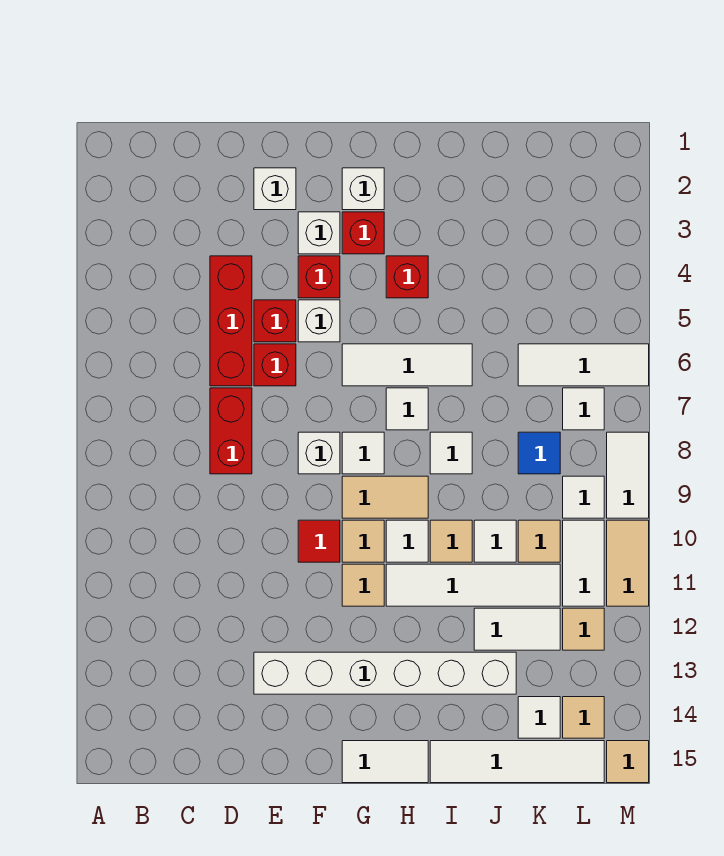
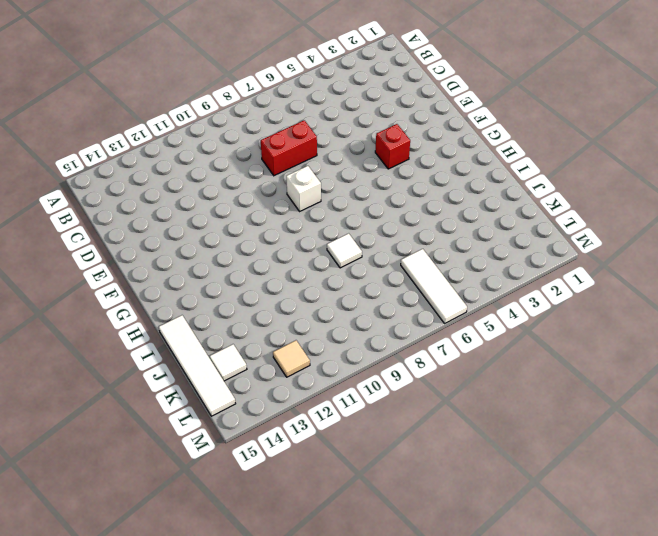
none -> red 1x3 brick [210,256,252,386]
none -> white 1x1 brick [254,168,296,210]
none -> red 1x1 brick [254,300,296,342]
none -> red 1x1 brick [254,344,296,386]

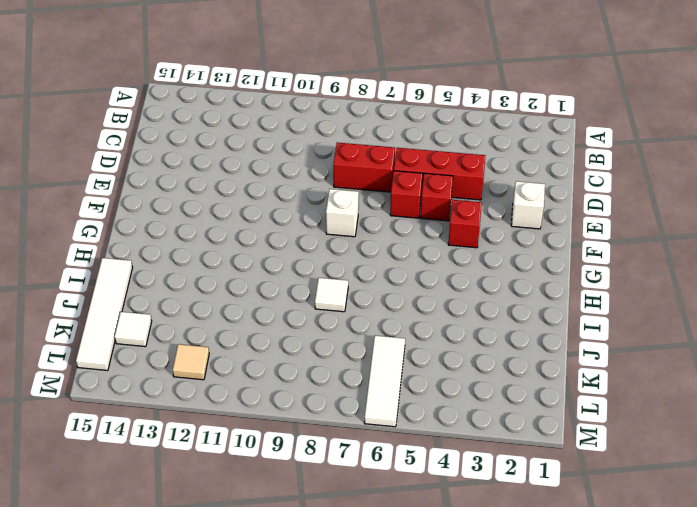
none -> white 1x6 brick [254,652,516,694]
none -> white 1x1 brick [298,212,340,254]
none -> white 1x1 brick [298,300,340,342]
none -> red 1x1 tile [298,520,340,562]

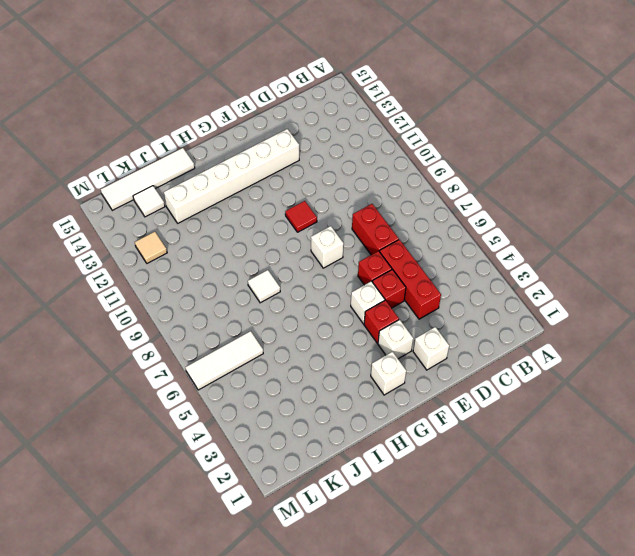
none -> red 1x1 brick [342,212,384,254]
none -> white 1x3 tile [342,344,472,386]
none -> white 1x1 tile [342,432,384,474]
none -> tan 1x2 tile [342,476,428,518]

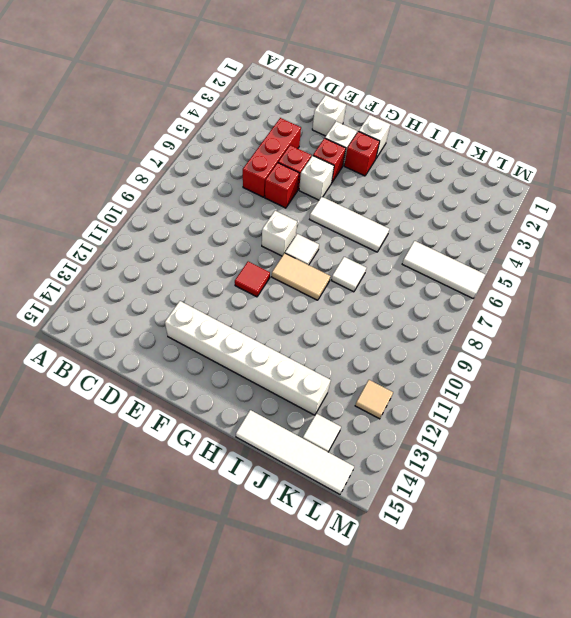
none -> red 1x2 brick [210,388,252,474]
none -> tan 1x1 tile [342,520,384,562]
none -> tan 1x1 tile [342,564,384,606]
none -> white 1x2 tile [342,741,428,783]

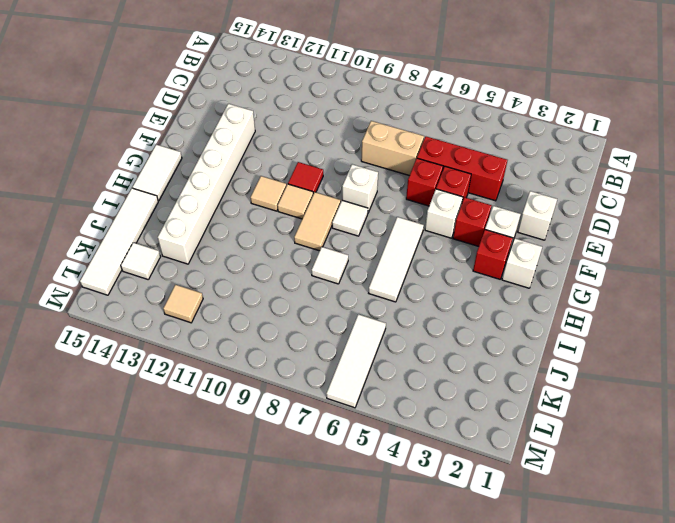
tan 1x2 brick [361,121,424,176] -> red 1x2 brick [210,388,252,474]
none -> red 1x1 brick [386,256,428,298]
none -> white 1x1 tile [386,388,428,430]
none -> white 1x1 tile [386,520,428,562]
none -> white 1x4 tile [386,564,560,606]

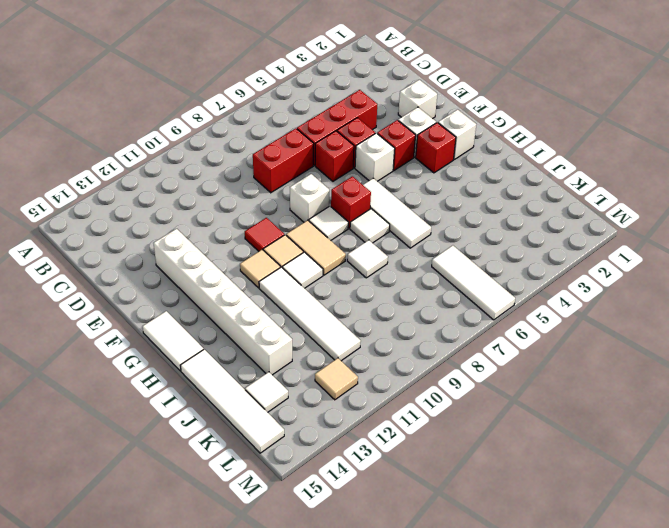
red 1x1 brick [331,176,371,228] -> red 1x1 brick moved to [386,256,428,298]
none -> tan 1x1 tile [430,520,472,562]
none -> white 1x1 tile [474,520,516,562]
none -> white 1x2 tile [474,608,560,650]
none -> blue 1x1 tile [518,432,560,474]

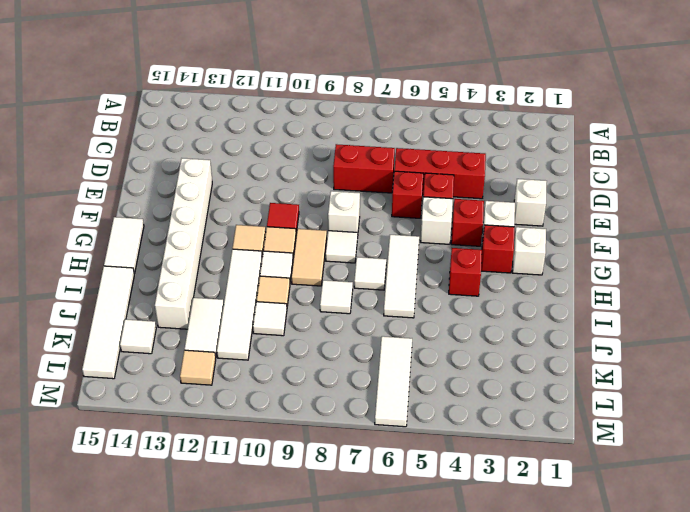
none -> blue 1x1 tile [518,432,560,474]
none -> tan 1x1 tile [518,520,560,562]
none -> white 1x1 tile [563,388,604,430]
none -> white 1x1 tile [563,476,604,518]

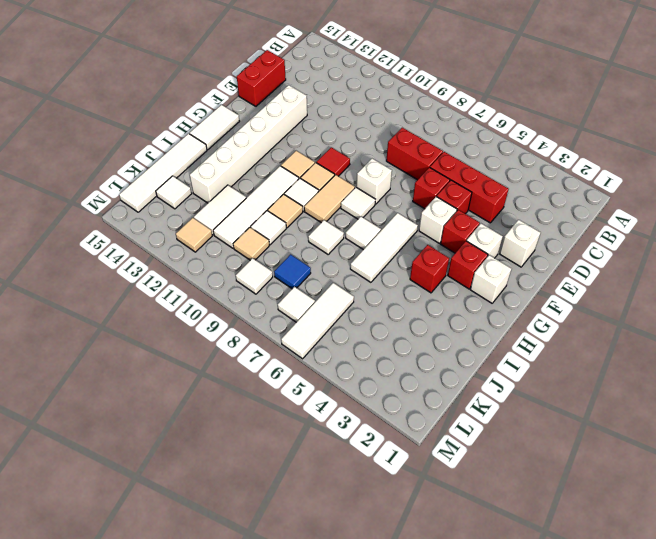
red 1x2 brick [237,50,286,106] -> none
none -> white 1x2 tile [563,520,604,606]
none -> tan 1x1 tile [563,697,604,738]
none -> white 1x2 tile [607,432,649,518]
none -> tan 1x2 tile [607,520,649,606]

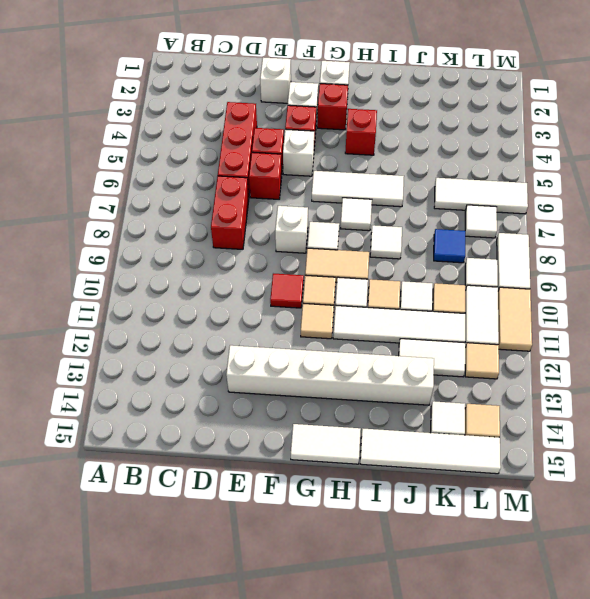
none -> tan 1x1 tile [607,741,649,783]

